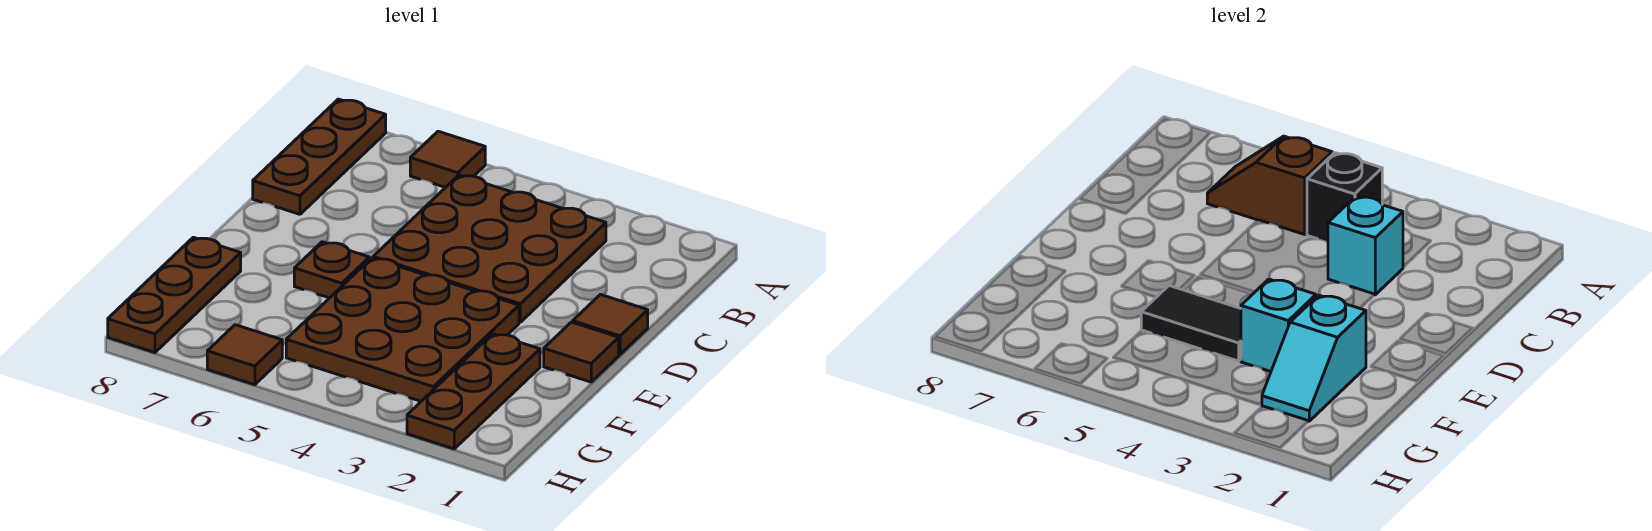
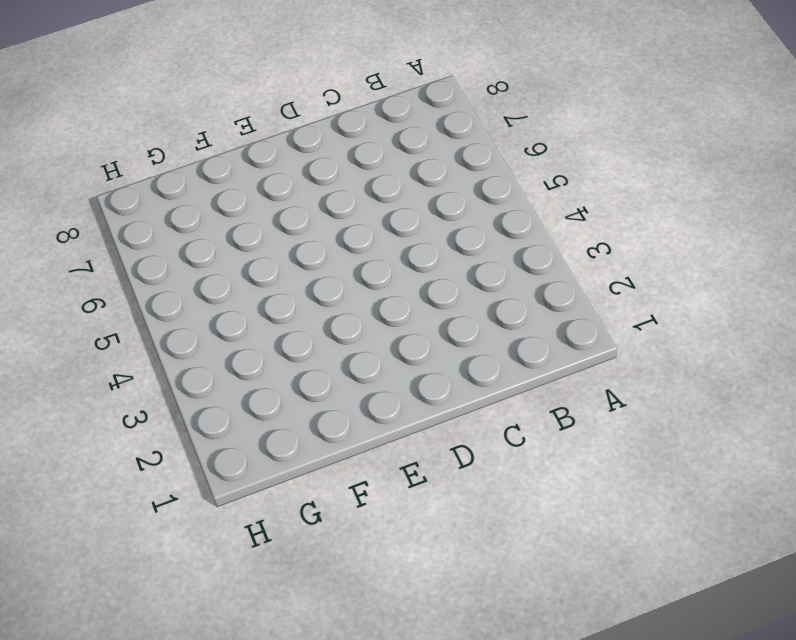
none -> brown 1x1 tile [410,131,485,187]
none -> brown 1x3 plate [253,99,386,214]
none -> brown 3x3 plate [373,175,606,322]

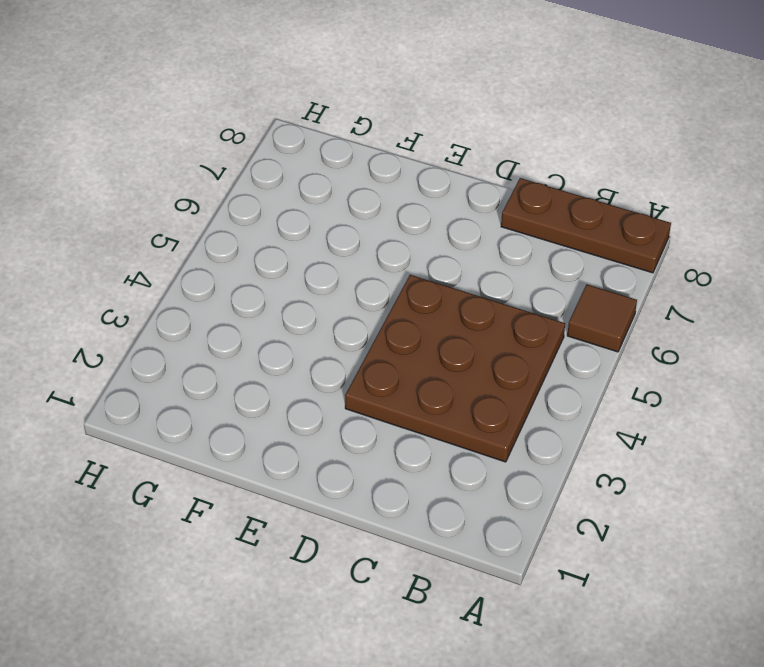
none -> brown 1x1 tile [573,295,648,354]
none -> brown 1x1 tile [544,322,619,382]
none -> brown 3x3 plate [286,258,519,401]

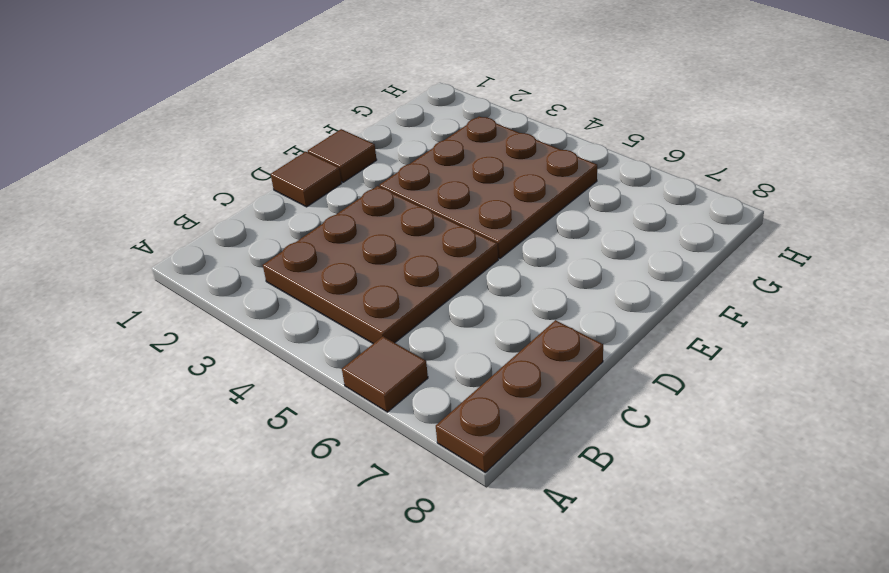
none -> brown 1x1 plate [294,242,369,298]
none -> brown 1x3 plate [407,334,540,449]
none -> brown 1x3 plate [108,237,241,353]

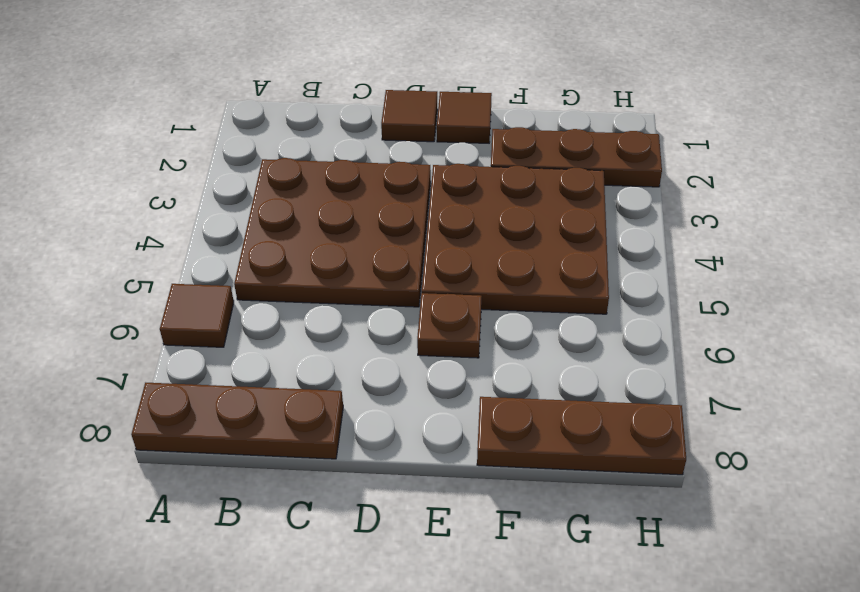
none -> brown 1x1 tile [207,325,282,385]
none -> black 1x1 brick [1307,153,1382,242]
none -> brown 1x2 slope [1207,136,1332,234]

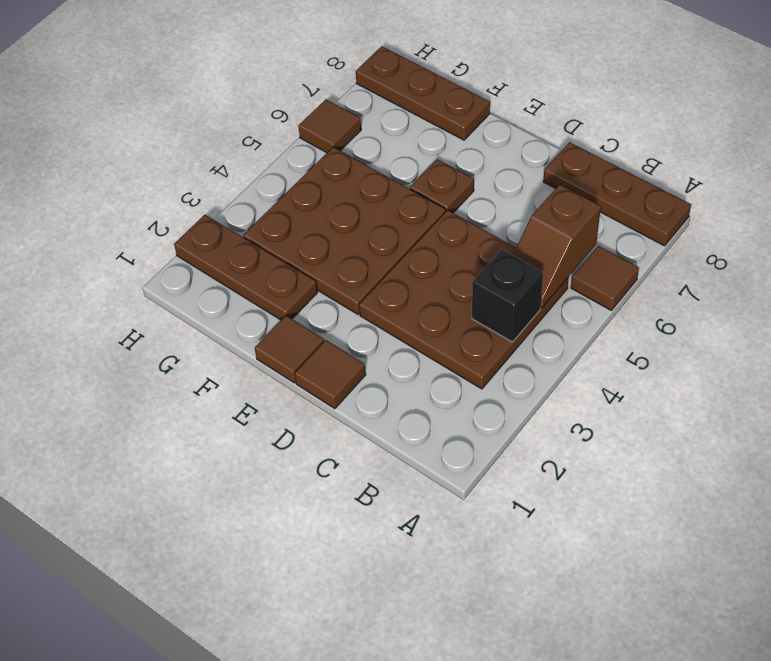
brown 1x2 slope [513,185,601,308] -> brown 1x2 slope turned to [1207,136,1332,234]
none -> cyan 1x1 brick [1328,196,1403,295]
none -> cyan 1x2 slope [1262,295,1366,421]
none -> cyan 1x1 brick [1241,279,1316,372]

